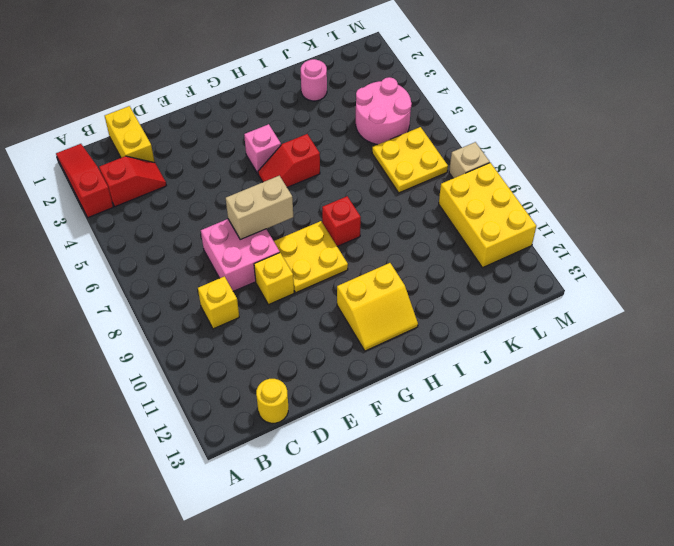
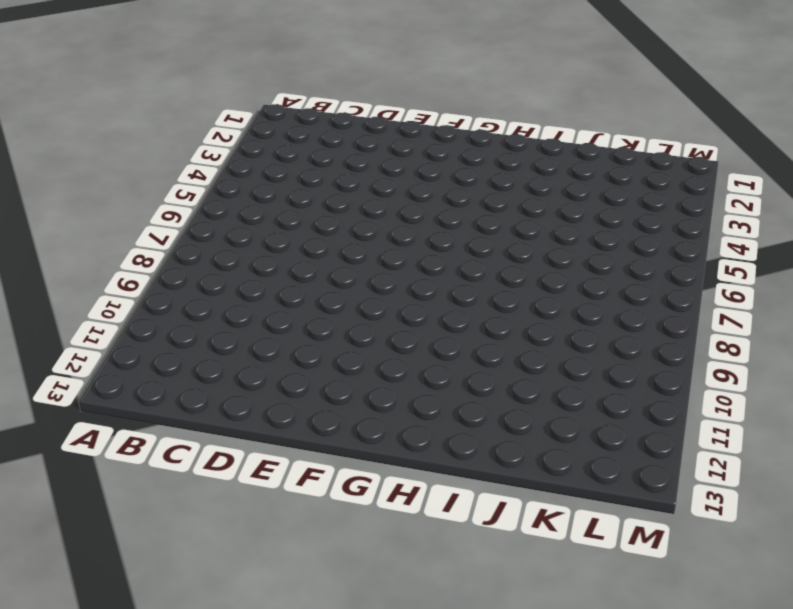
none -> red 1x3 slope [56,144,113,217]
none -> red 1x2 slope [99,156,167,207]
none -> yellow 1x2 brick [105,106,155,163]

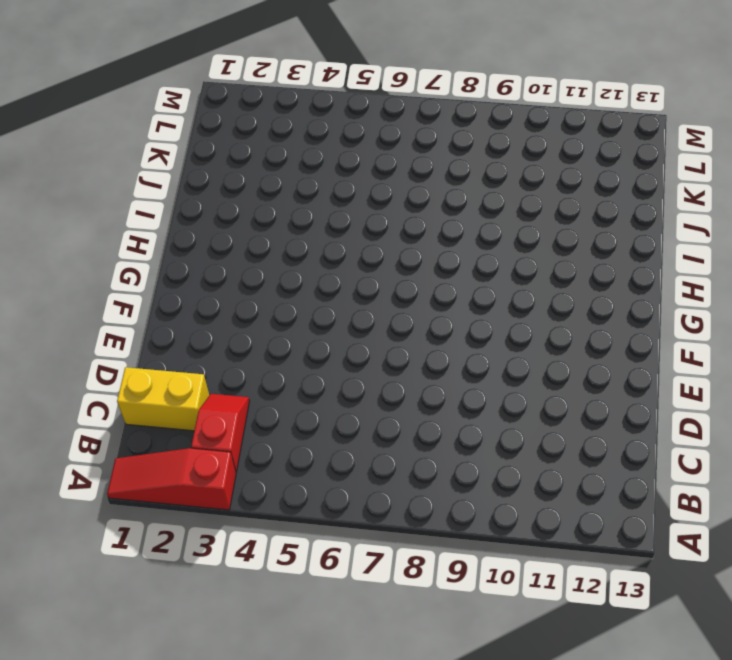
none -> yellow 1x1 brick [198,276,239,329]
none -> yellow 1x1 round brick [256,379,288,423]
none -> pink 2x2 brick [201,219,280,291]

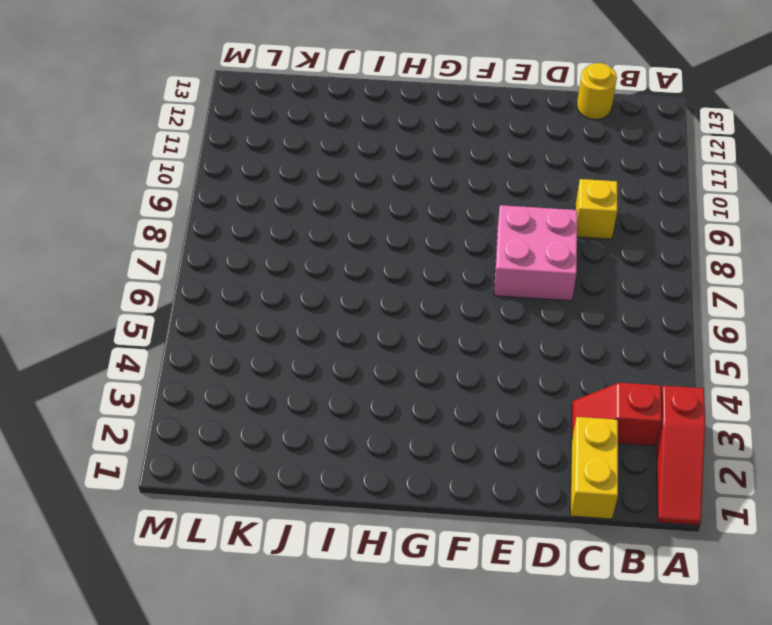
none -> yellow 1x1 brick [254,253,294,305]
none -> yellow 2x2 plate [274,221,348,293]
none -> pink 1x1 brick [244,124,281,173]

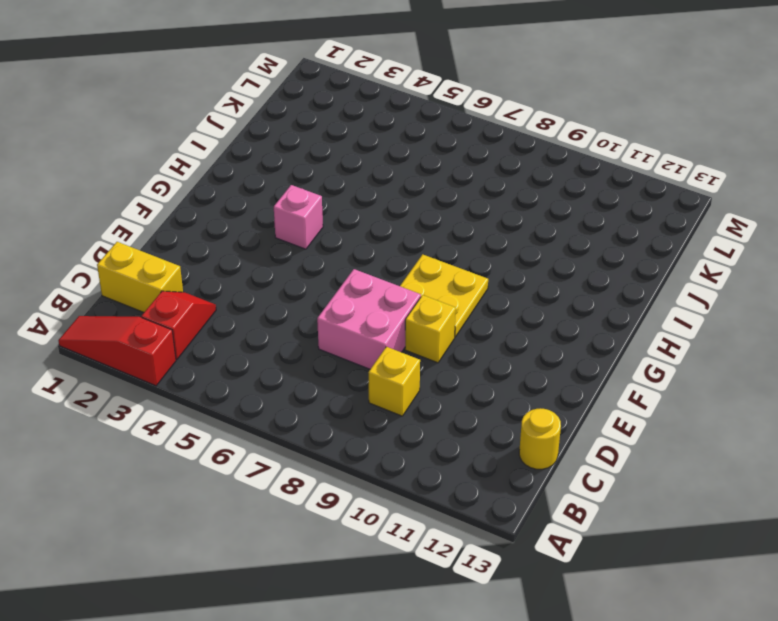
none -> red 1x2 slope [258,134,320,187]
none -> yellow 2x2 slope [337,263,418,351]
none -> red 1x1 brick [322,196,361,246]

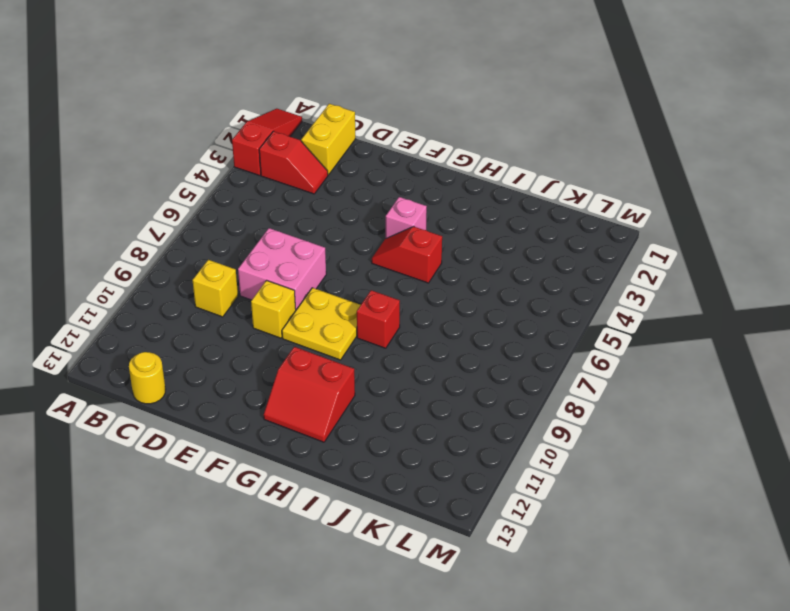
red 2x2 slope [264,347,355,442] -> yellow 2x2 slope [337,263,418,351]
none -> pink 1x1 round brick [301,59,327,101]
none -> pink 2x2 round brick [356,77,412,145]
none -> yellow 2x2 plate [372,127,448,193]

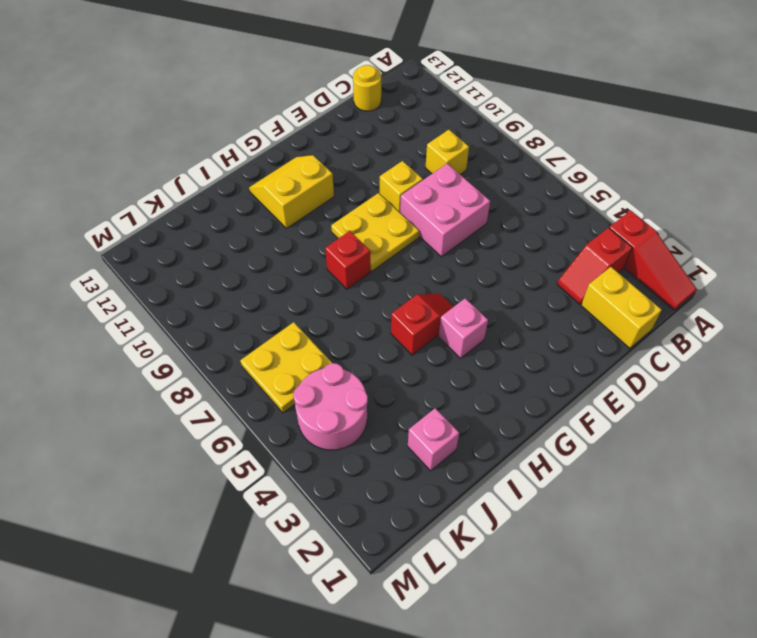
pink 1x1 brick [408,408,459,471] -> pink 1x1 round brick [301,59,327,101]
none -> yellow 2x3 brick [439,163,536,268]
none -> tan 1x1 brick [449,142,490,178]
none -> tan 1x2 brick [226,176,293,239]

